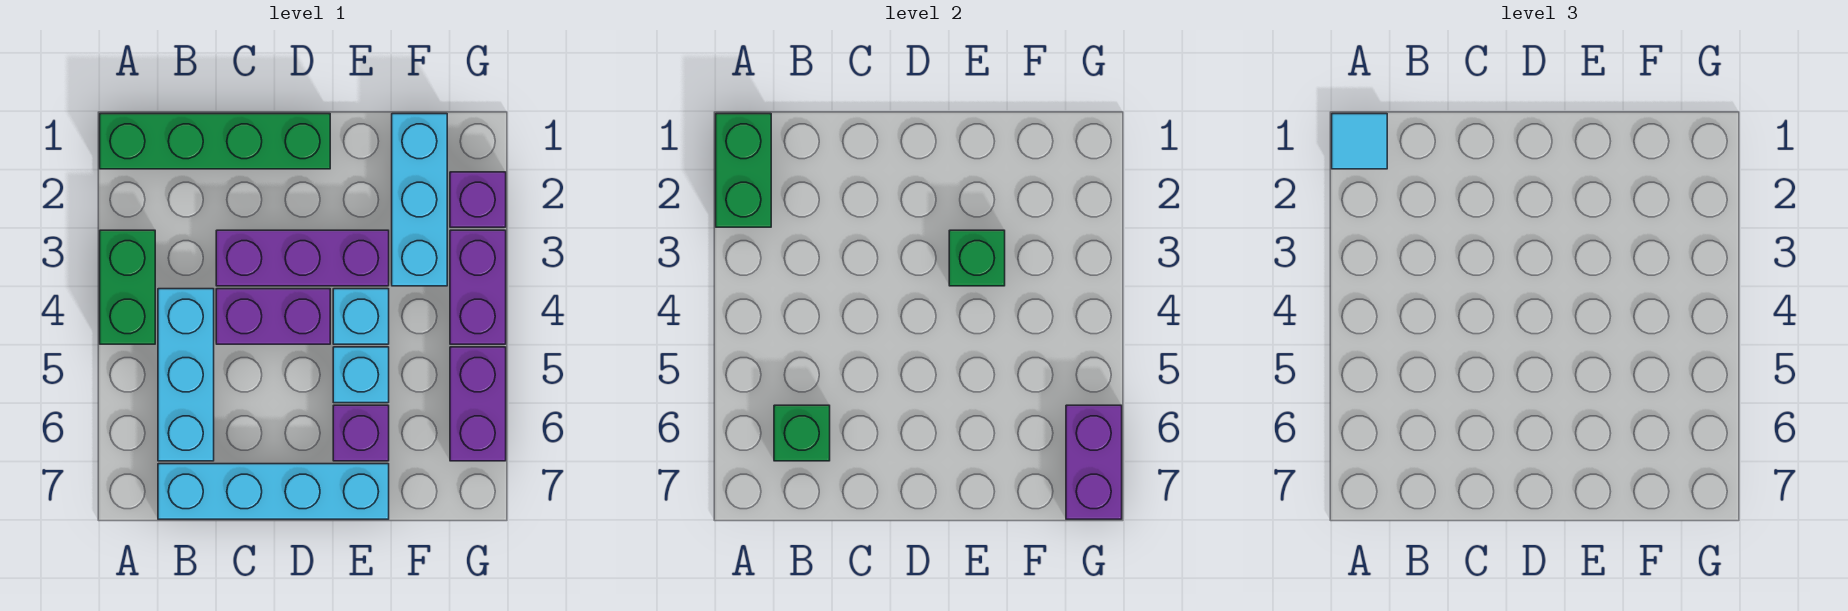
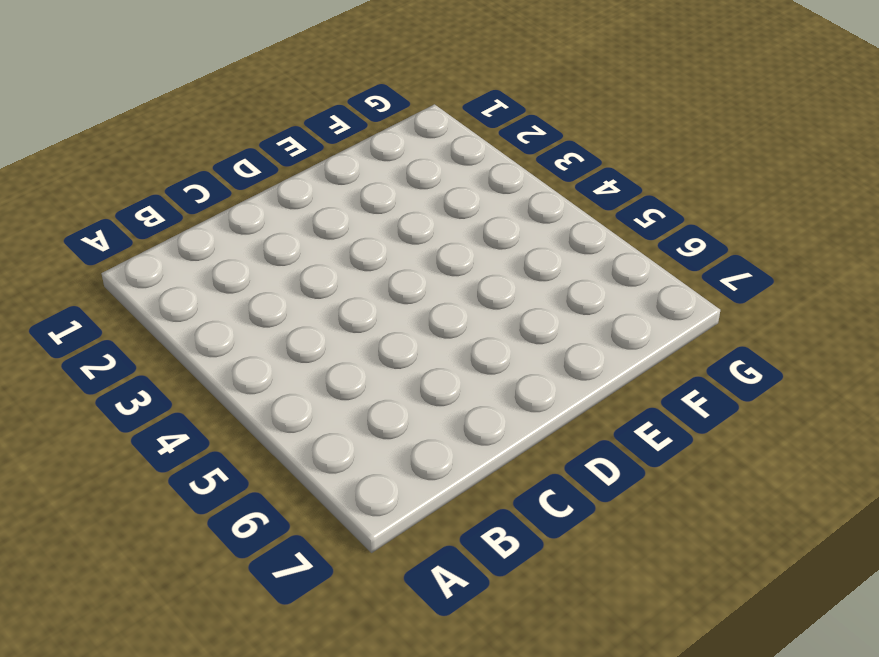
none -> green 1x4 brick [100,114,330,169]
none -> green 1x2 brick [100,230,155,344]
none -> cyan 1x3 brick [158,289,214,461]

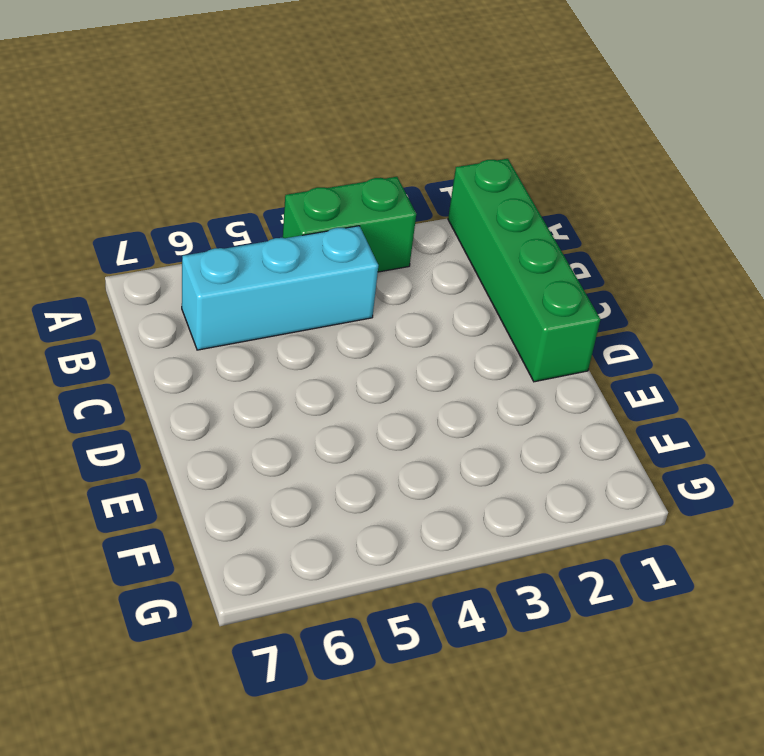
none -> cyan 1x4 brick [158,464,389,519]
none -> purple 1x3 brick [216,230,389,286]
none -> purple 1x2 brick [216,289,330,344]

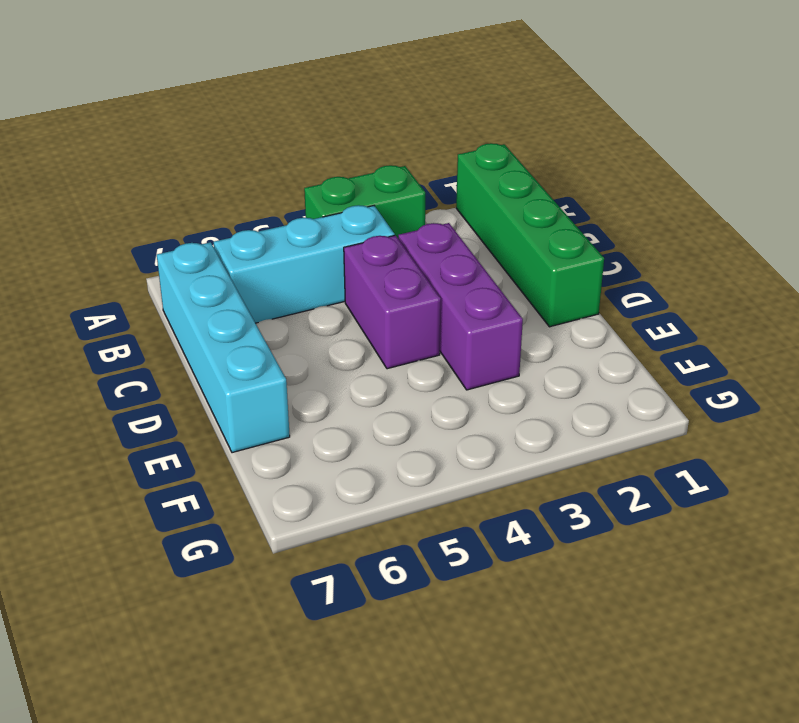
none -> cyan 1x1 brick [333,289,389,344]
none -> cyan 1x1 brick [333,347,389,403]
none -> purple 1x1 brick [333,405,389,461]

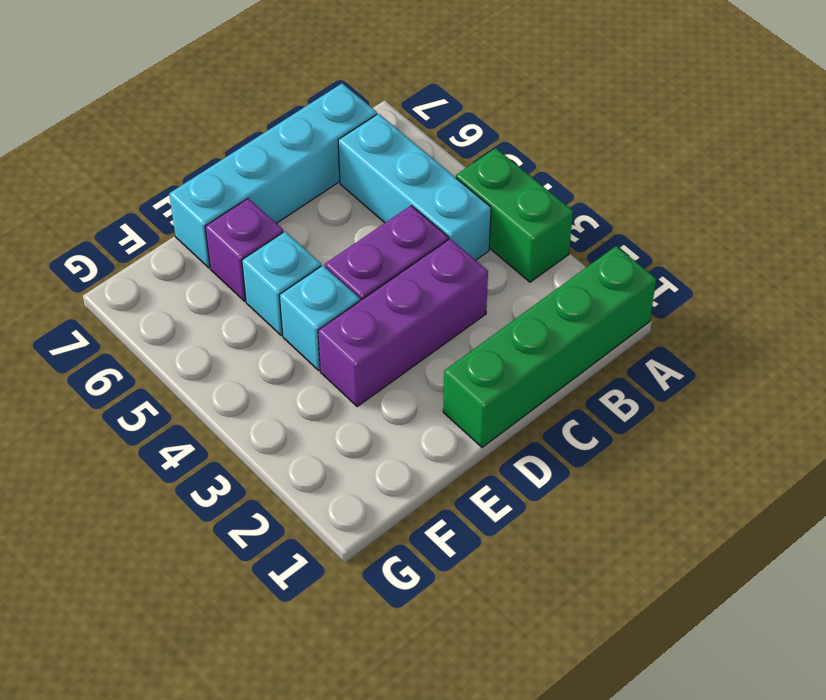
none -> cyan 1x3 brick [392,114,447,286]
none -> purple 1x1 brick [450,172,506,227]
none -> purple 1x2 brick [450,230,506,344]

